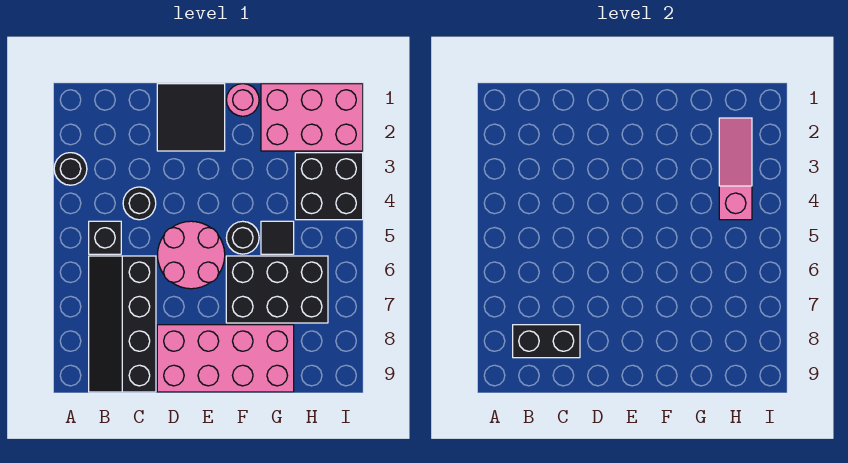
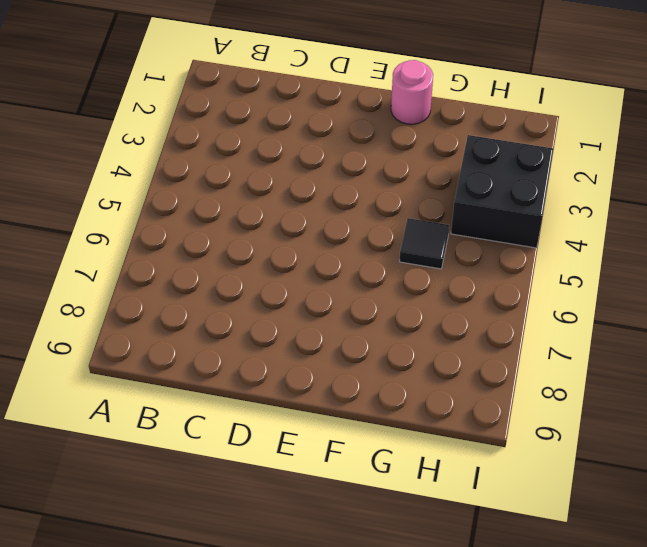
none -> black 1x1 round brick [54,153,87,185]
none -> black 1x1 brick [89,221,121,254]
none -> black 2x4 slope [89,256,156,392]

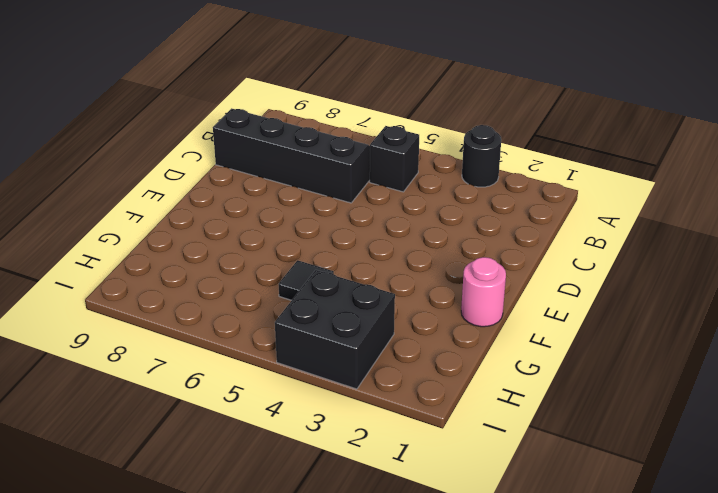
none -> black 1x1 round brick [123,187,156,220]
none -> black 2x2 tile [157,84,225,151]
none -> pink 2x2 round brick [158,221,225,289]

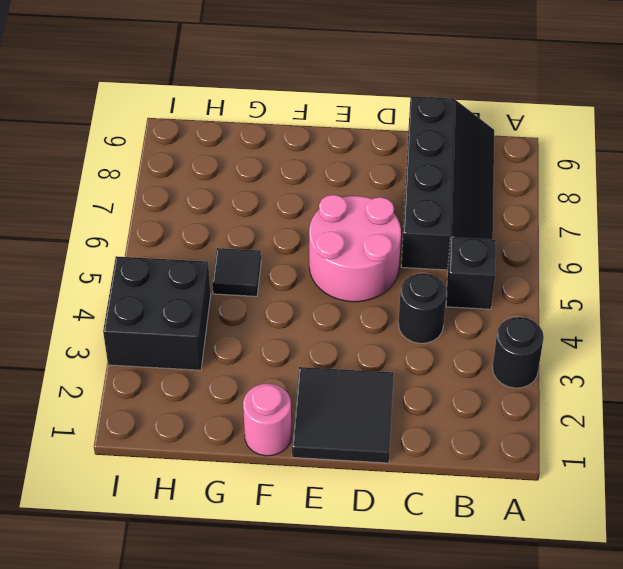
none -> pink 2x4 brick [157,325,294,392]
none -> black 1x1 round brick [226,221,259,254]
none -> black 2x3 brick [226,256,328,323]

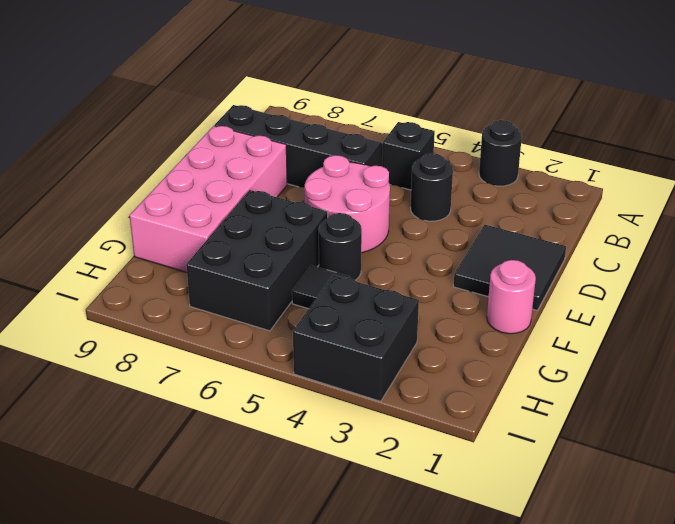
none -> pink 2x3 brick [261,84,363,151]
none -> black 1x2 brick [513,325,580,358]
none -> pink 1x3 slope [719,118,752,220]

